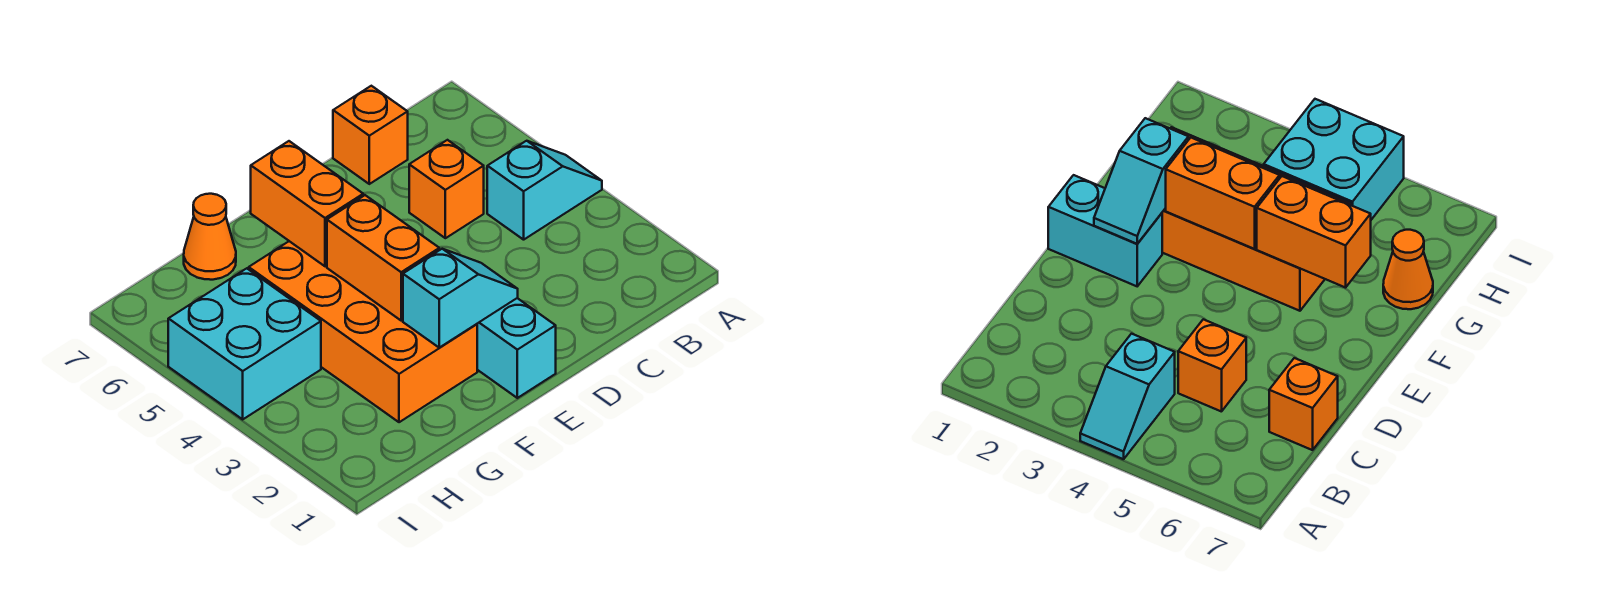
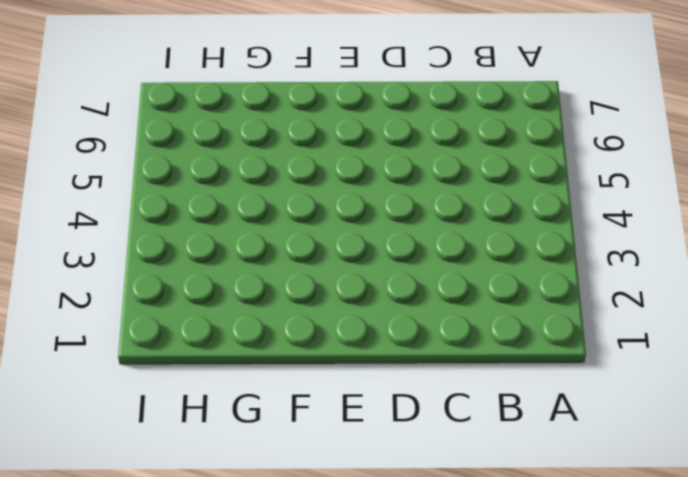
none -> cyan 1x2 slope [487,141,602,240]
none -> orange 1x1 brick [409,140,484,238]

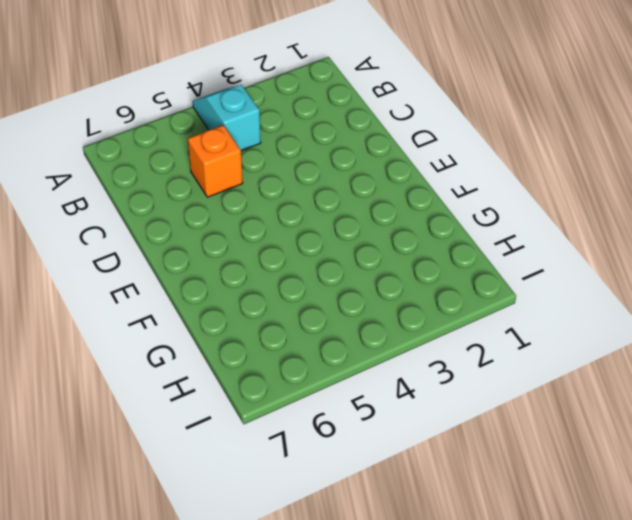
none -> orange 1x1 brick [333,86,408,184]
none -> cyan 1x2 brick [477,298,556,398]

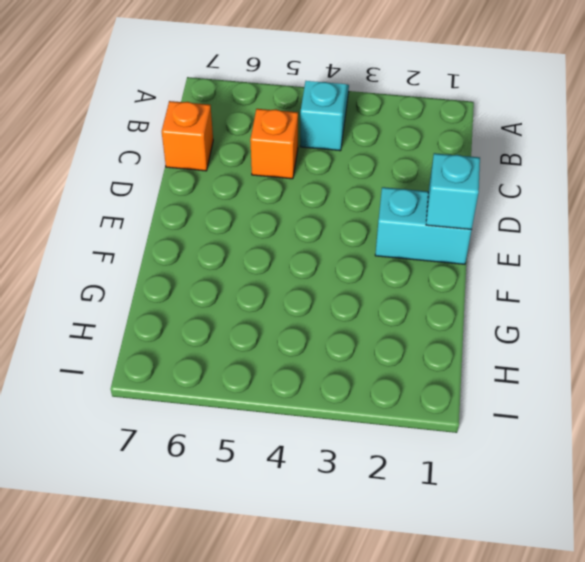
cyan 1x1 brick [426,153,480,230] -> none
none -> orange 2x4 brick [249,241,477,422]
none -> orange 1x1 cone [184,194,236,280]

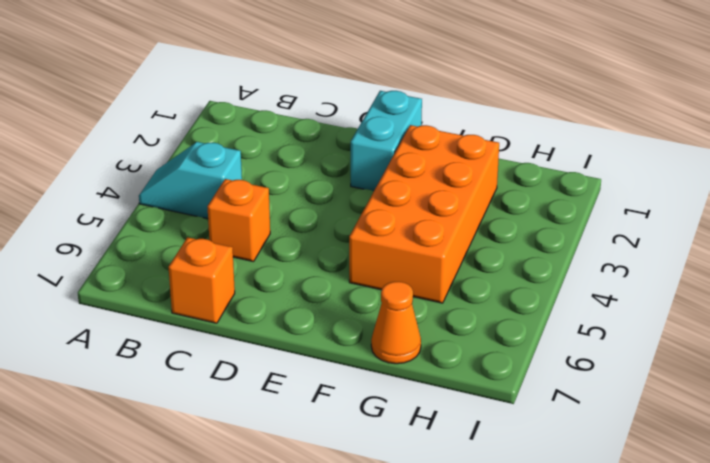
none -> cyan 2x2 brick [168,268,321,419]
none -> cyan 1x2 slope [403,249,518,348]

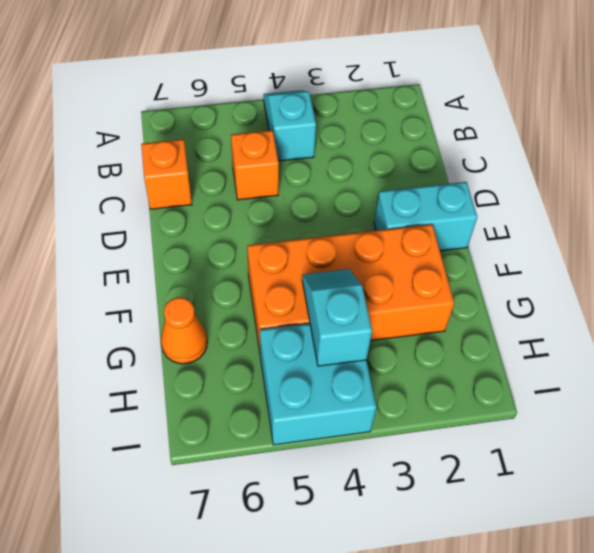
cyan 1x2 slope [302,269,372,366] -> cyan 1x2 slope moved to [403,249,518,348]
none -> orange 1x2 brick [327,195,439,320]
none -> orange 1x2 brick [251,141,363,266]

